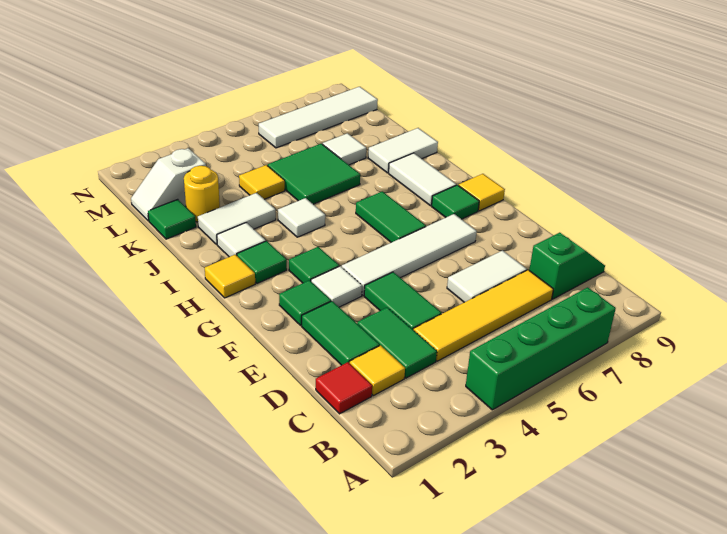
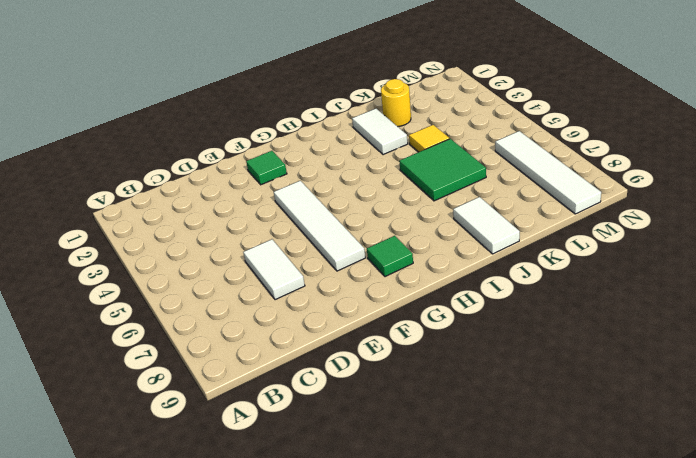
none -> green 1x4 brick [466,287,616,410]
none -> red 1x1 tile [316,362,372,414]
none -> yellow 1x1 tile [350,345,405,396]
none -> green 1x2 tile [357,307,437,378]

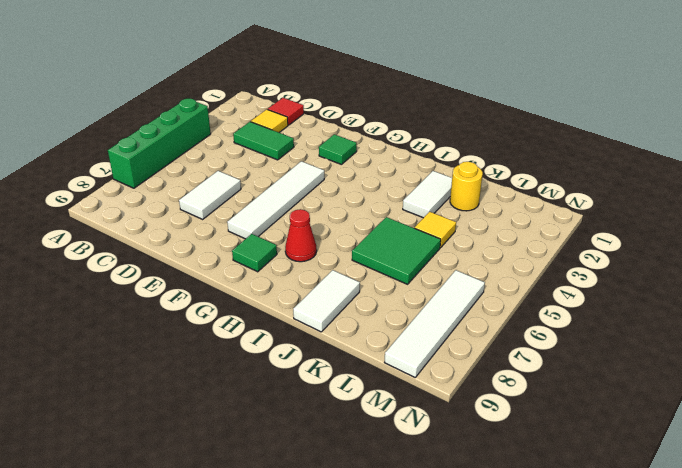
red 1x1 cone [285,209,317,262] -> none
none -> yellow 1x4 tile [414,270,553,361]
none -> green 1x2 slope [529,233,605,299]
none -> green 1x2 tile [302,301,379,365]
none -> green 1x2 tile [364,272,441,330]

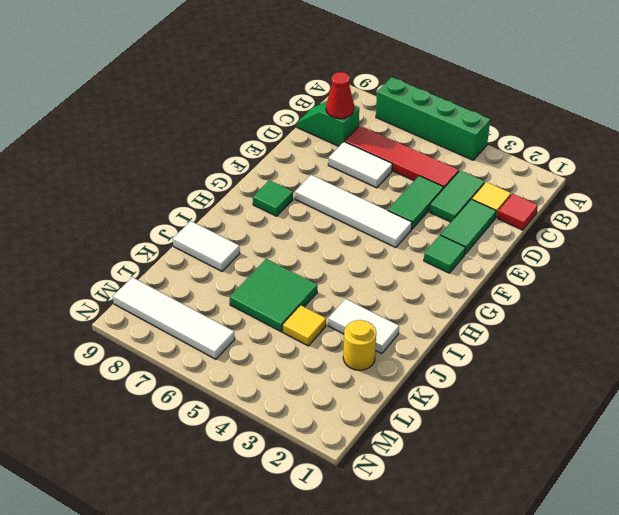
red 1x4 tile [345,126,459,189] -> yellow 1x4 tile [414,270,553,361]
red 1x1 cone [326,72,354,119] -> none
none -> white 1x1 tile [311,266,362,307]
none -> green 1x1 tile [289,247,339,283]
none -> green 1x2 tile [356,191,426,242]
none -> yellow 1x1 tile [459,174,505,211]

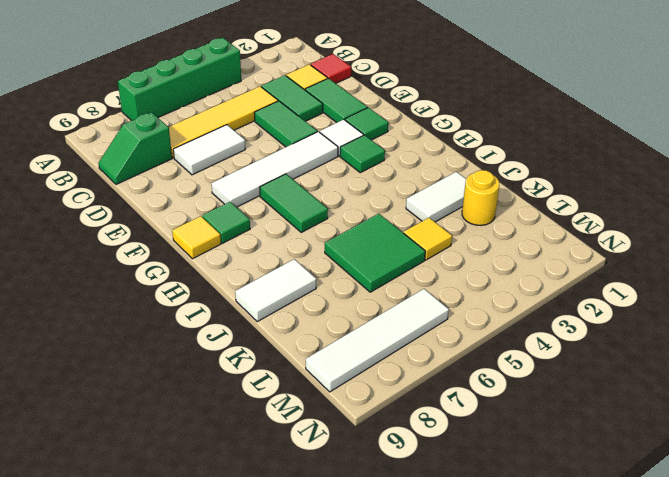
none -> yellow 1x1 tile [205,255,255,298]
none -> green 1x1 tile [237,241,287,283]
none -> white 1x2 tile [389,153,456,206]
none -> white 1x1 tile [217,223,266,257]

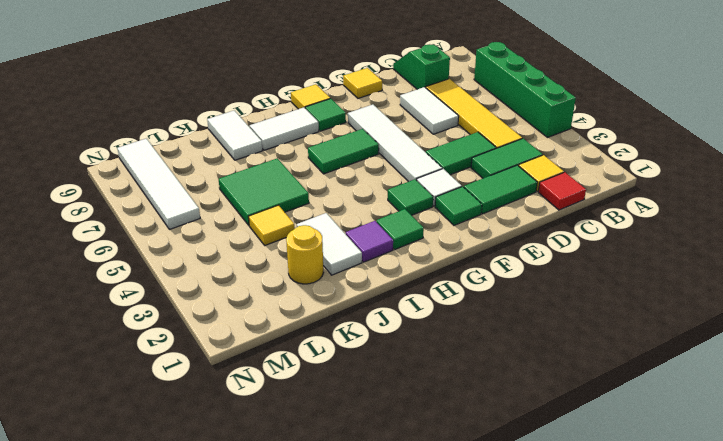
yellow 1x1 tile [343,68,382,98] -> yellow 1x1 tile moved to [205,255,255,298]
purple 1x1 tile [346,221,393,262] -> white 1x1 tile [217,223,266,257]
none -> white 1x1 tile [278,198,325,237]
none -> green 1x1 tile [148,199,196,239]
none -> white 1x1 tile [323,133,366,165]
none -> white 1x2 slope [131,148,206,221]

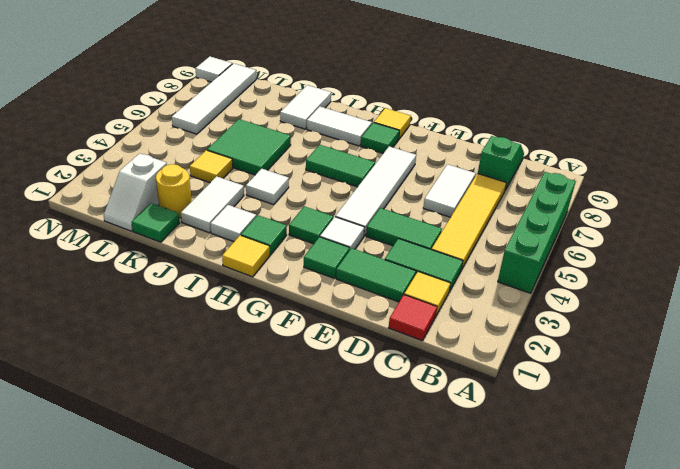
white 1x1 tile [195,57,232,82] -> white 1x1 tile moved to [323,133,366,165]

